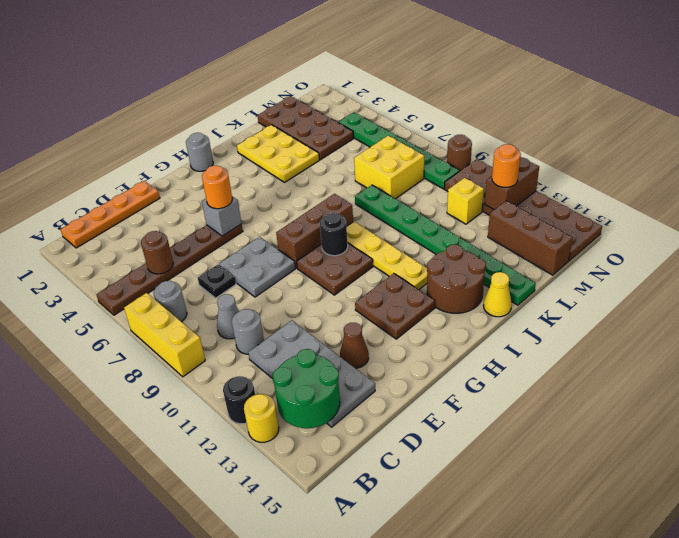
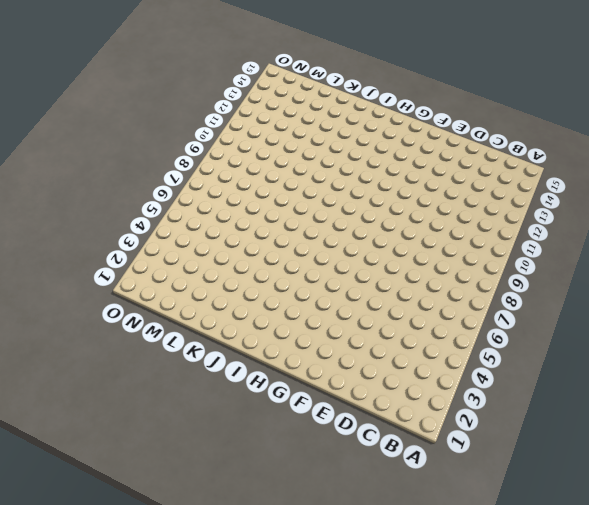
none -> brown 1x6 plate [97,224,243,315]
none -> yellow 1x3 brick [124,293,205,377]
none -> black 1x1 round brick [223,376,255,424]
none -> yellow 1x1 round brick [244,394,279,442]

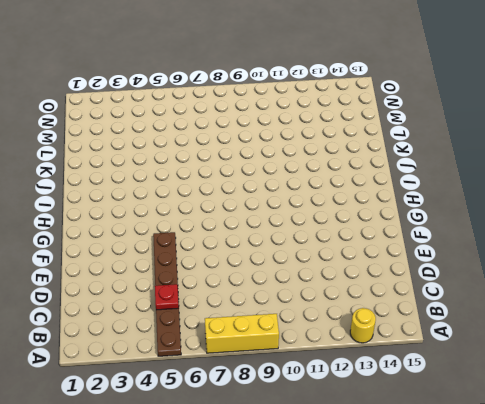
red 1x1 plate [155,284,179,310] -> brown 1x1 round brick [141,231,173,274]
none -> black 1x1 round brick [223,376,255,424]
none -> orange 1x4 plate [60,181,160,248]
none -> grey 1x1 round brick [153,281,187,322]
none -> grey 1x1 cone [217,294,239,339]

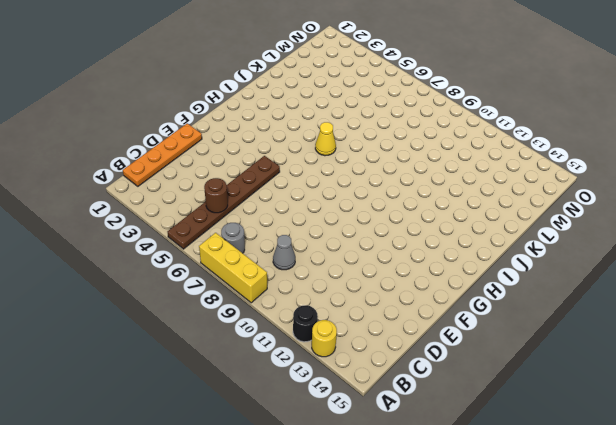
yellow 1x1 cone [315,122,336,156] -> yellow 1x1 cone moved to [483,272,512,317]
none -> grey 1x1 round brick [232,309,264,354]
none -> grey 2x4 plate [248,320,375,427]
none -> black 1x1 plate [198,264,236,298]
none -> grey 2x2 plate [219,237,296,297]

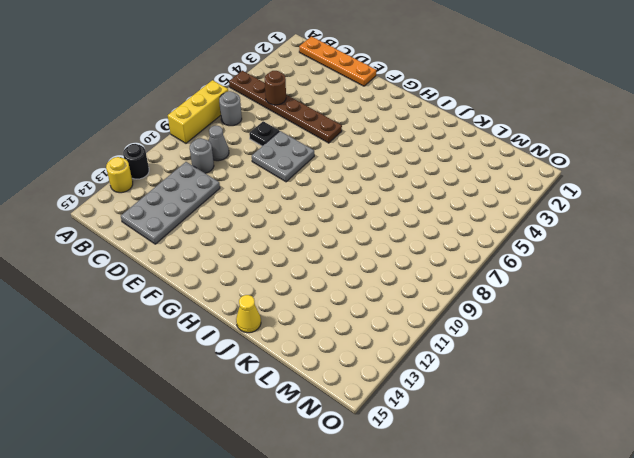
none -> brown 1x1 cone [340,323,369,368]
none -> brown 1x3 brick [276,194,353,268]
none -> brown 2x2 plate [297,243,373,295]
none -> brown 2x2 plate [355,273,435,339]

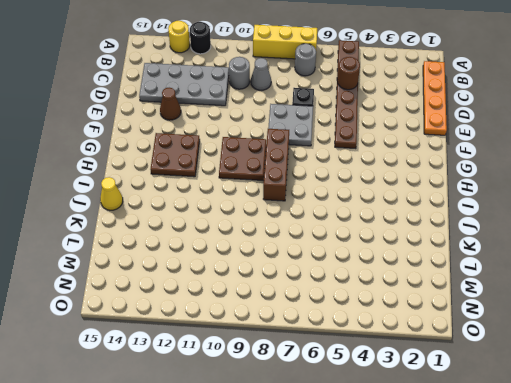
none -> grey 1x1 round brick [186,133,213,171]
none -> yellow 1x4 plate [347,222,428,290]
none -> brown 2x2 round brick [427,245,486,313]
none -> yellow 2x3 plate [237,125,319,182]

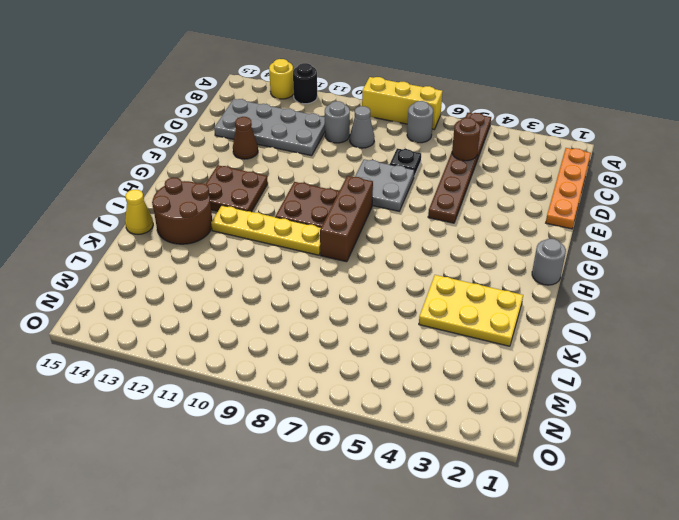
none -> green 1x8 plate [355,185,536,305]
none -> brown 2x4 plate [257,96,354,160]
none -> yellow 2x2 brick [354,136,424,199]
none -> yellow 1x1 brick [447,178,484,224]

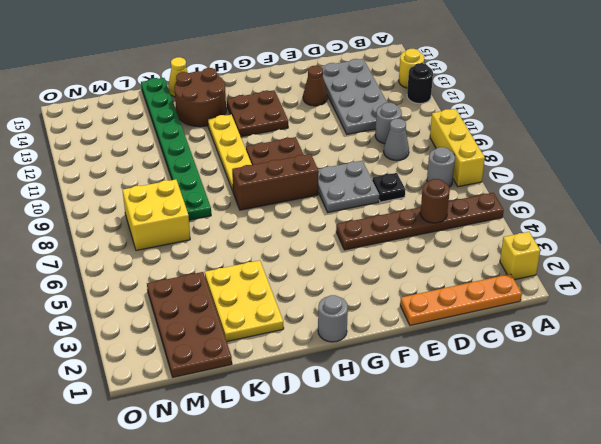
yellow 1x1 brick [500,232,540,280] -> yellow 1x1 brick moved to [447,178,484,224]
none -> brown 1x3 brick [488,201,573,275]
none -> green 1x6 plate [338,113,459,189]
none -> brown 2x6 plate [444,159,602,261]
none -> brown 1x1 round brick [447,135,472,171]

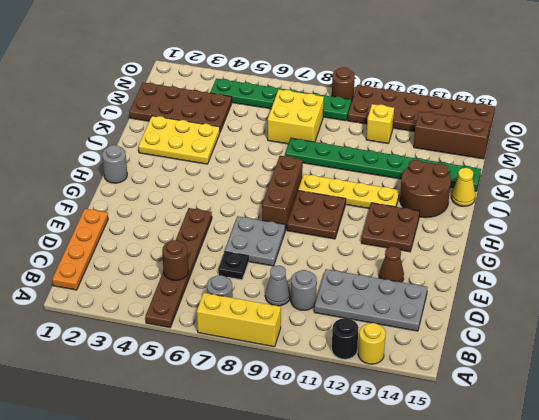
none -> green 2x2 round brick [273,349,340,428]
none -> grey 1x1 brick [202,196,242,236]
none -> black 1x1 round brick [320,213,348,256]
none -> brown 1x2 brick [485,157,539,210]

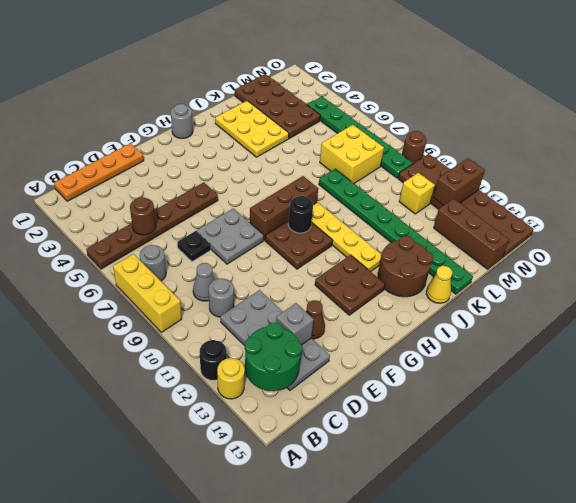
grey 1x1 brick [276,303,314,345] -> grey 1x1 brick moved to [202,196,242,236]
none -> orange 1x1 round brick [202,166,232,209]
none -> orange 1x1 round brick [492,144,521,187]

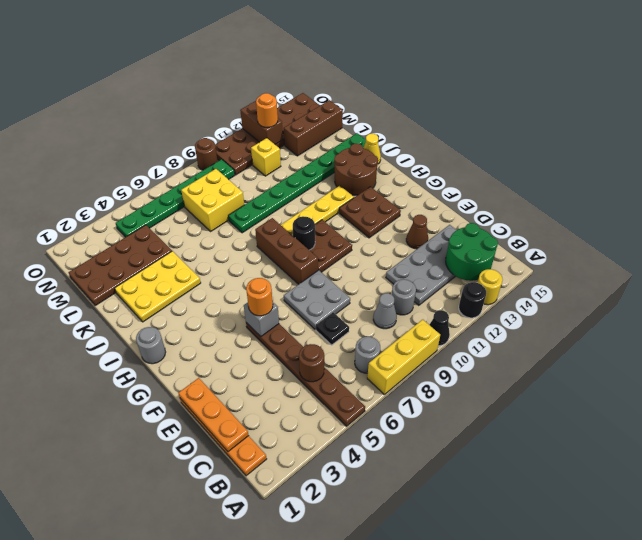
black 1x1 cone [429,310,450,346] -> none
orange 1x3 plate [179,378,249,452] -> none

